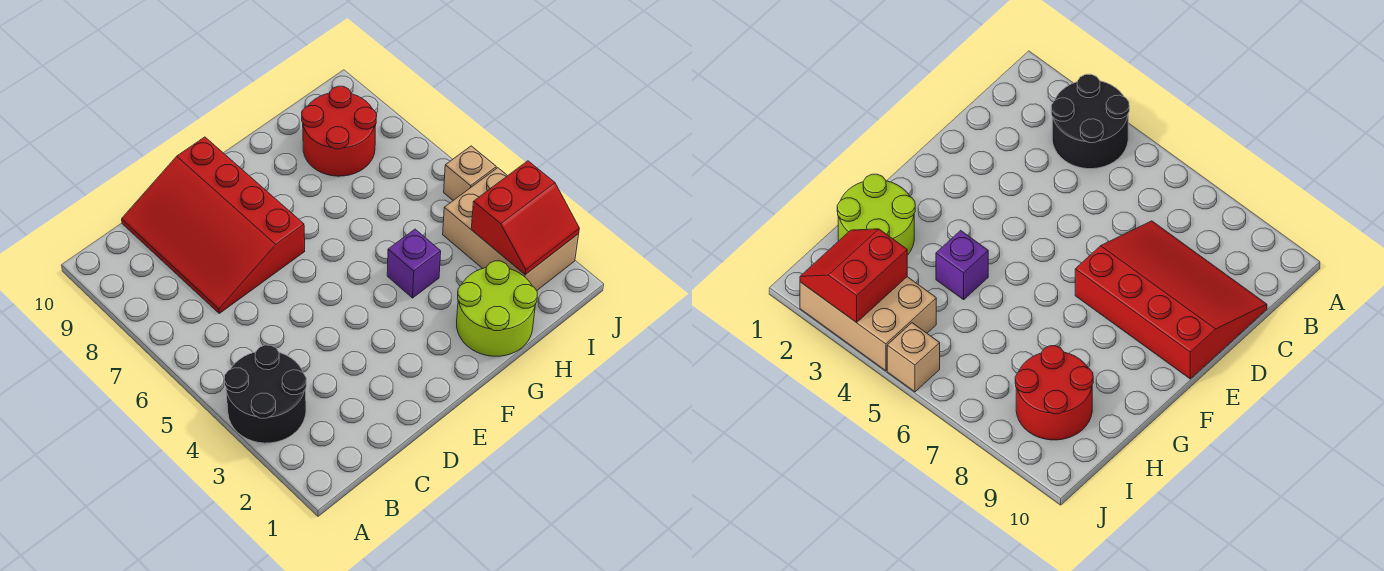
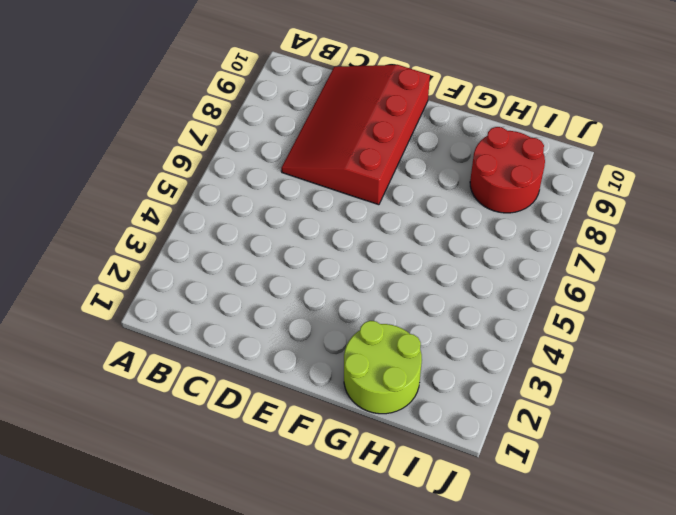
none -> black 2x2 round brick [224,345,306,443]
none -> purple 1x1 brick [387,229,441,298]

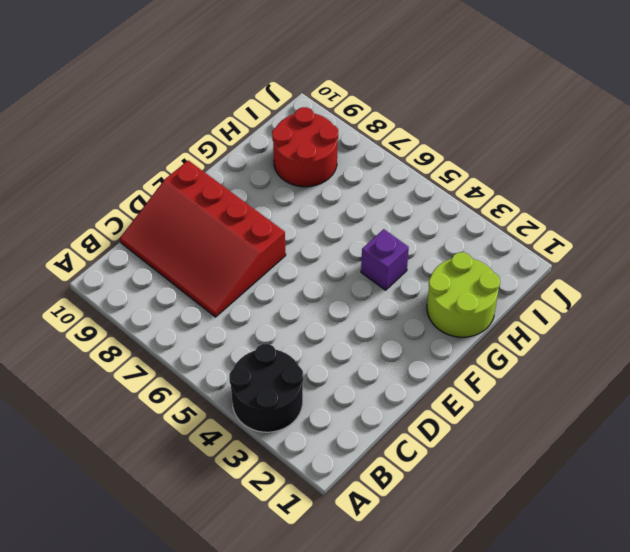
none -> tan 2x3 brick [443,168,579,291]
none -> tan 1x1 brick [444,146,496,200]

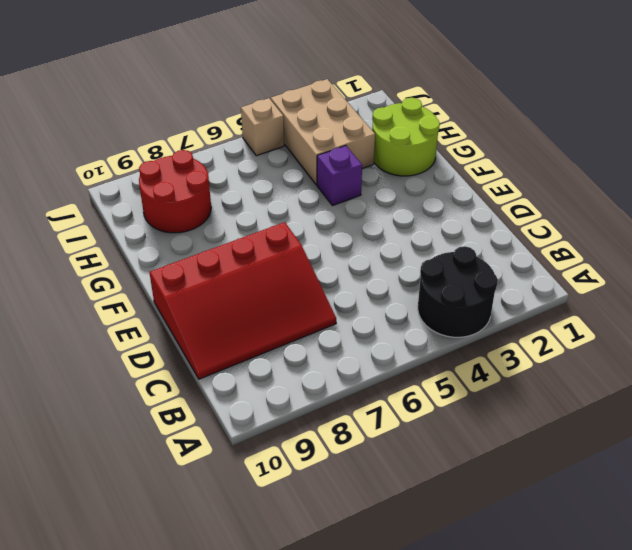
tan 2x3 brick [271,79,375,185] -> tan 2x3 brick turned to [443,168,579,291]
none -> red 2x2 slope [471,161,579,275]

